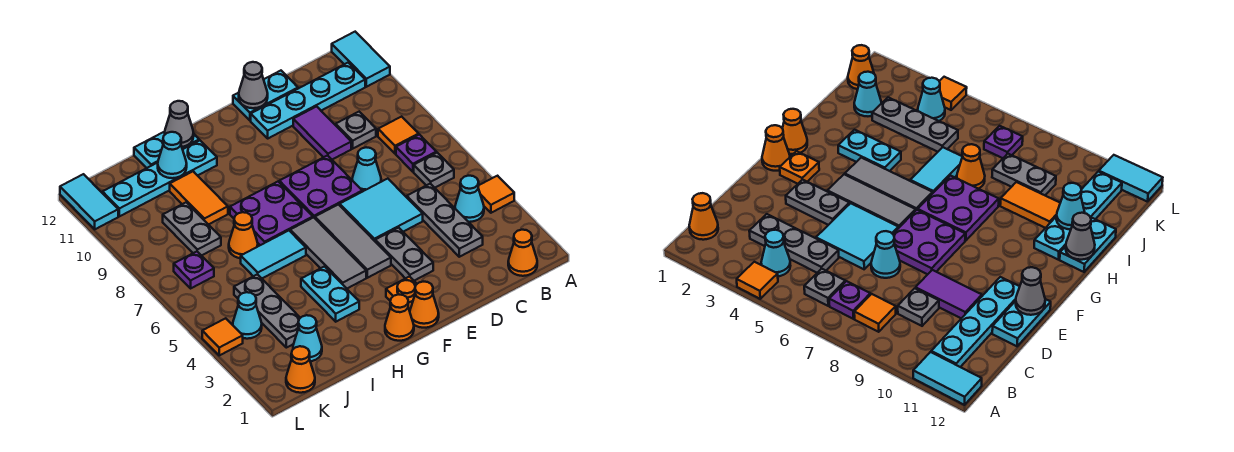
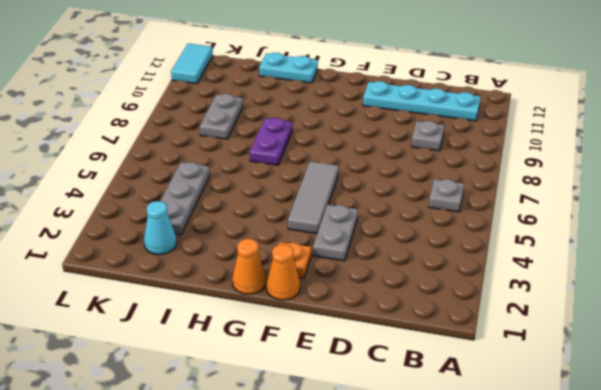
purple 1x2 plate [250,118,292,165] -> purple 2x2 plate [230,182,313,245]
none -> orange 1x1 tile [478,176,514,213]
none -> cyan 1x2 tile [332,32,390,87]
none -> orange 1x1 cone [508,230,537,276]
none -> cyan 1x1 cone [455,176,484,222]

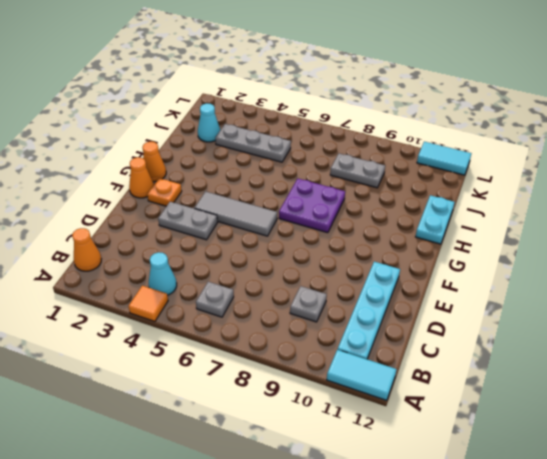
none -> purple 1x1 plate [396,135,436,172]
none -> orange 1x1 tile [378,117,419,154]
none -> grey 1x3 plate [407,184,483,257]
none -> cyan 2x2 tile [340,179,423,241]

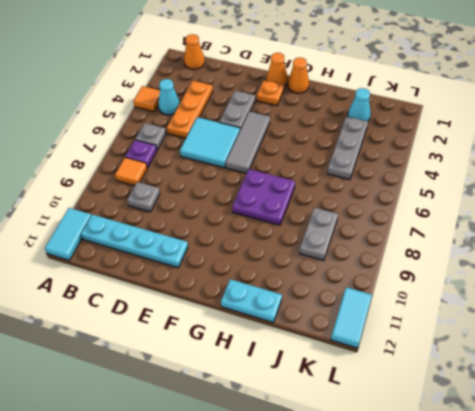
orange 1x3 plate [167,81,213,138] -> grey 1x3 plate [407,184,483,257]
none -> cyan 1x1 cone [352,147,381,192]
none -> purple 1x2 tile [293,106,351,159]
none -> cyan 1x2 plate [233,71,298,120]
none -> purple 2x2 plate [279,156,362,218]

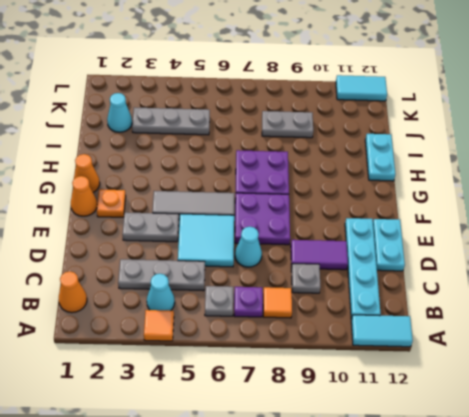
none -> grey 1x3 tile [290,217,366,289]
none -> cyan 1x2 plate [301,267,359,322]
none -> cyan 1x2 tile [241,231,306,278]
none -> cyan 1x4 plate [102,140,217,216]

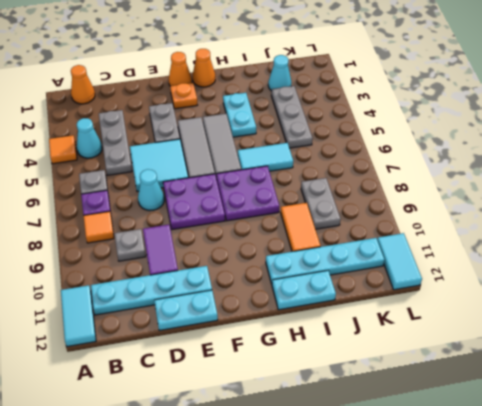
none -> orange 1x1 cone [229,212,258,258]
none -> orange 1x1 cone [286,346,315,393]
none -> cyan 1x1 cone [233,292,262,339]
none -> purple 1x1 plate [174,252,214,288]

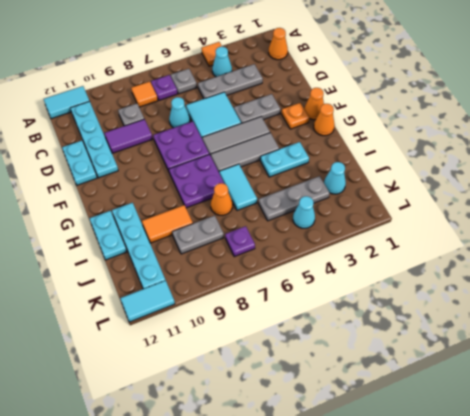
none -> orange 1x1 cone [286,346,315,393]
none -> orange 1x1 tile [202,318,243,355]
none -> grey 1x1 cone [239,62,268,108]
none -> grey 1x1 cone [165,101,194,147]

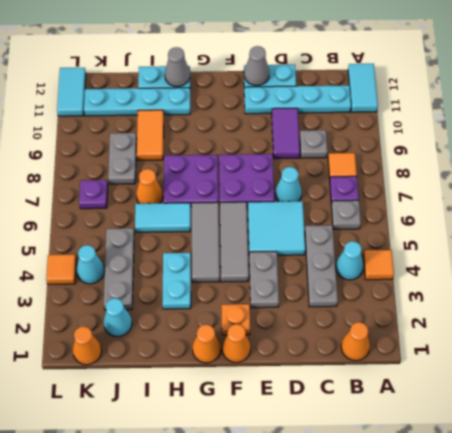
none -> cyan 1x1 cone [158,132,187,178]

